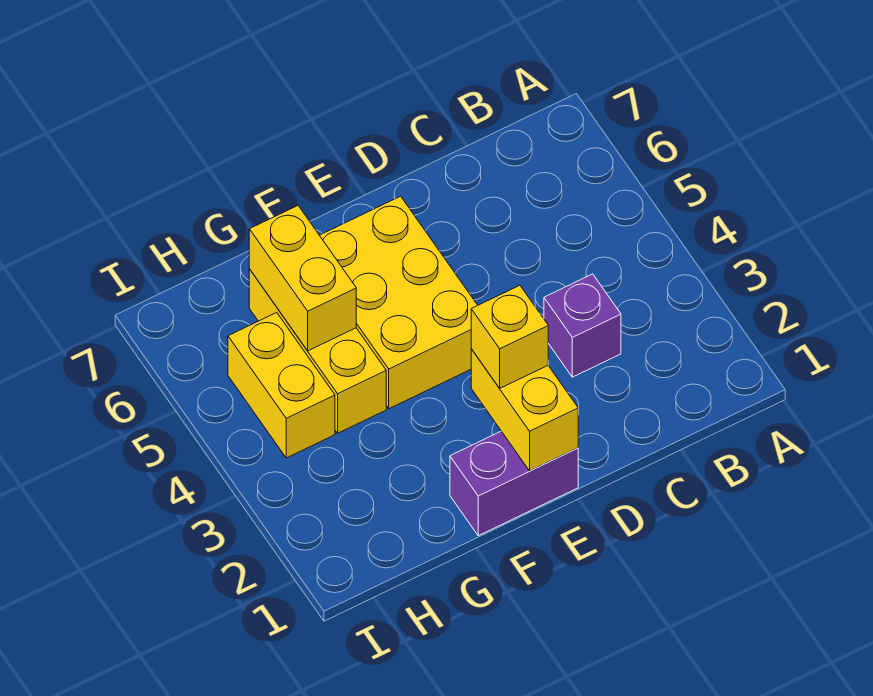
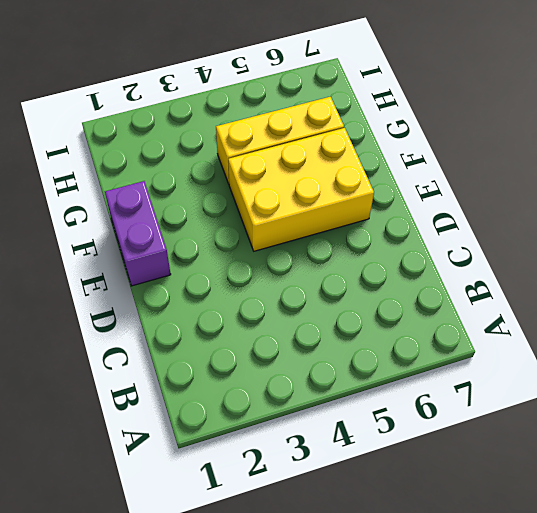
none -> purple 1x1 brick [544,274,621,377]
none -> yellow 1x2 brick [228,313,335,458]

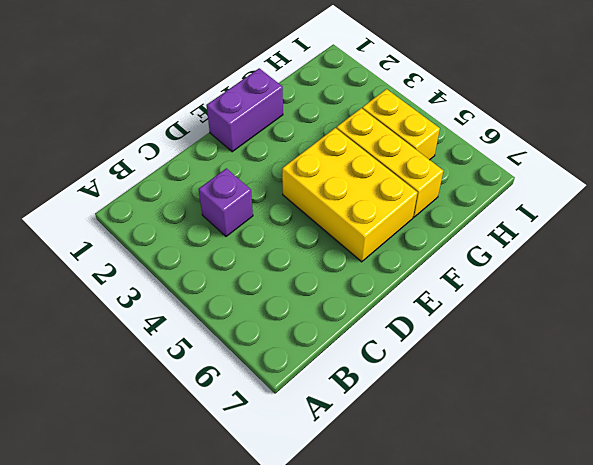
none -> yellow 1x2 brick [471,349,578,471]
none -> yellow 1x2 brick [249,206,356,351]

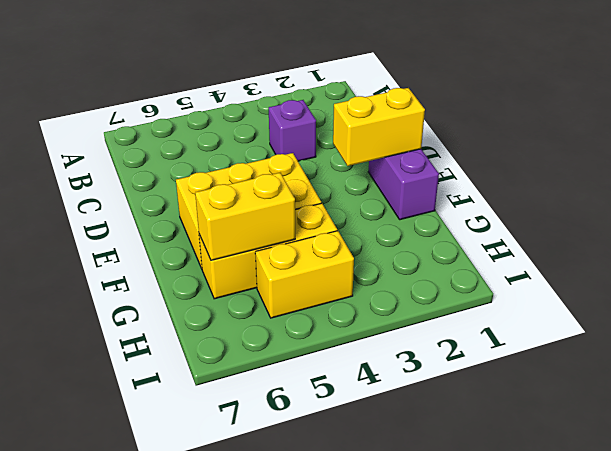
none -> yellow 1x1 brick [471,285,548,388]

